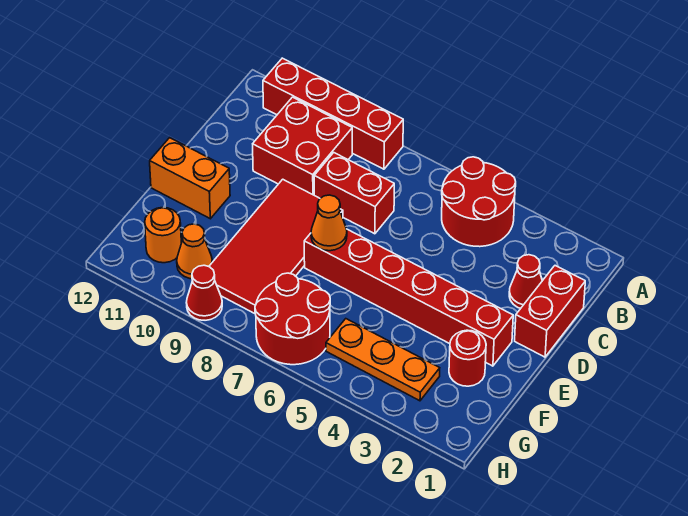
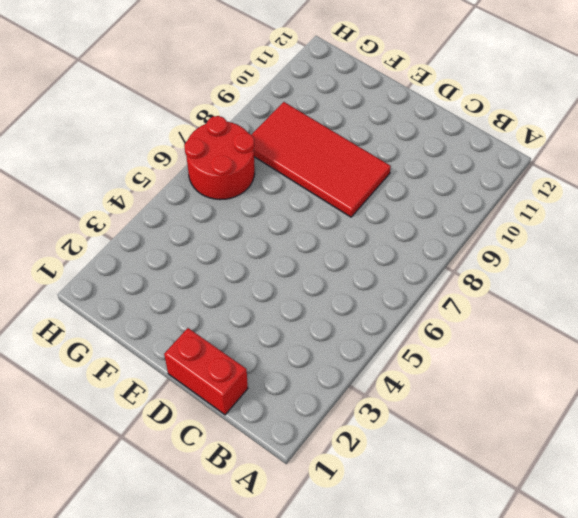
none -> red 2x2 round brick [442,157,516,247]
none -> red 1x4 brick [263,58,403,169]
none -> red 2x2 brick [253,97,352,195]

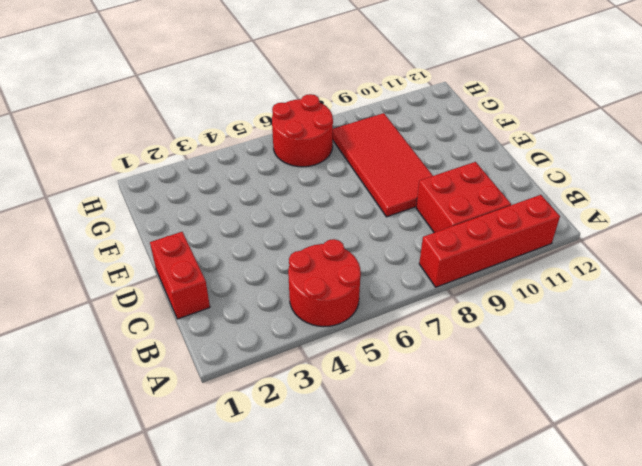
none -> red 1x1 cone [509,255,542,308]
none -> red 1x2 brick [314,153,394,234]
none -> red 1x6 brick [304,229,513,366]

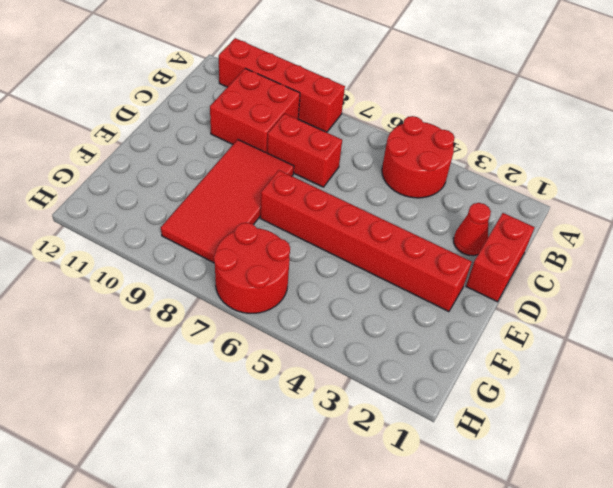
none -> orange 1x2 brick [150,138,230,219]
none -> red 1x1 round brick [449,330,486,386]
none -> orange 1x3 plate [326,319,440,401]

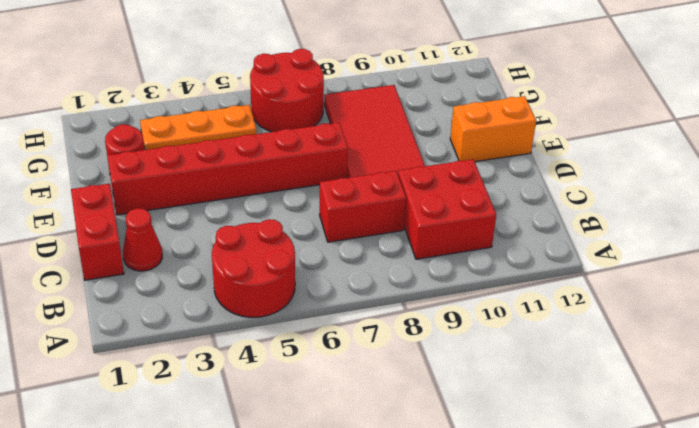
none -> red 1x4 brick [263,58,403,169]
none -> orange 1x1 cone [177,224,212,279]
none -> orange 1x1 round brick [145,208,181,263]

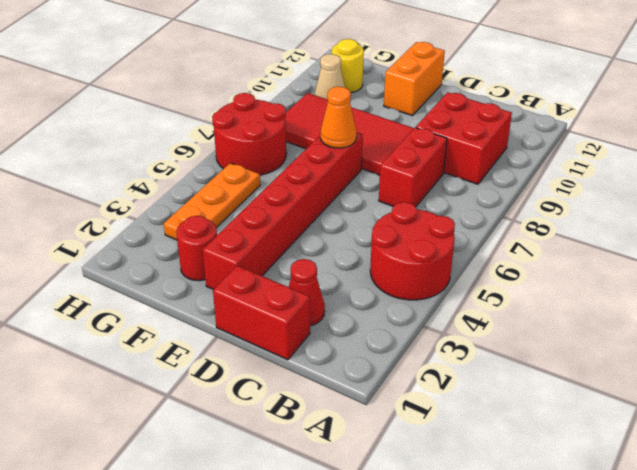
tan 1x1 cone [315,54,345,99] -> orange 1x1 cone [177,224,212,279]
yellow 1x1 round brick [332,39,364,93] -> orange 1x1 round brick [145,208,181,263]
none -> red 1x4 brick [263,58,403,169]
none -> red 1x1 cone [186,265,222,320]

